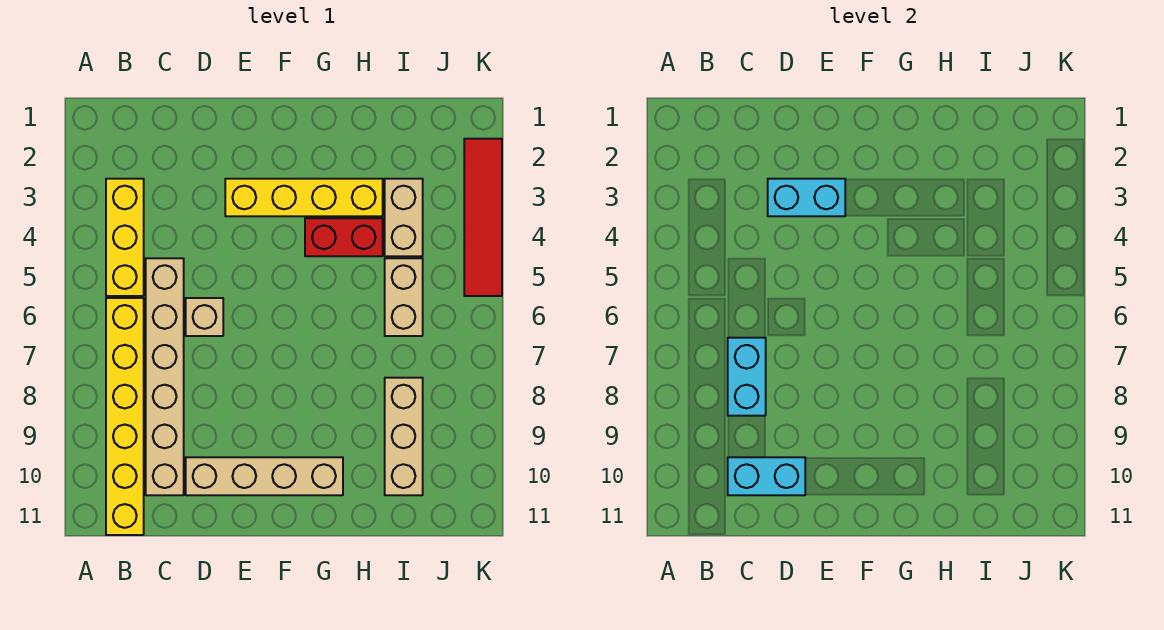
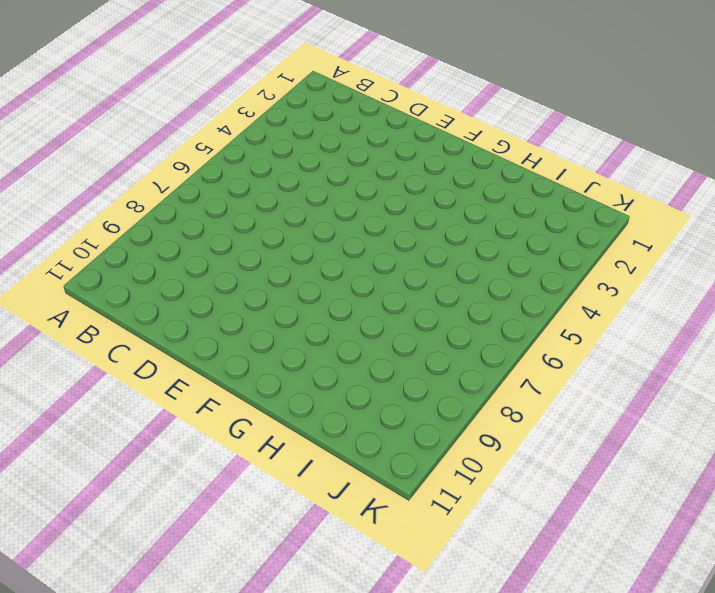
none -> yellow 1x3 brick [106,179,144,296]
none -> yellow 1x6 brick [106,298,144,535]
none -> tan 1x6 brick [146,258,184,495]

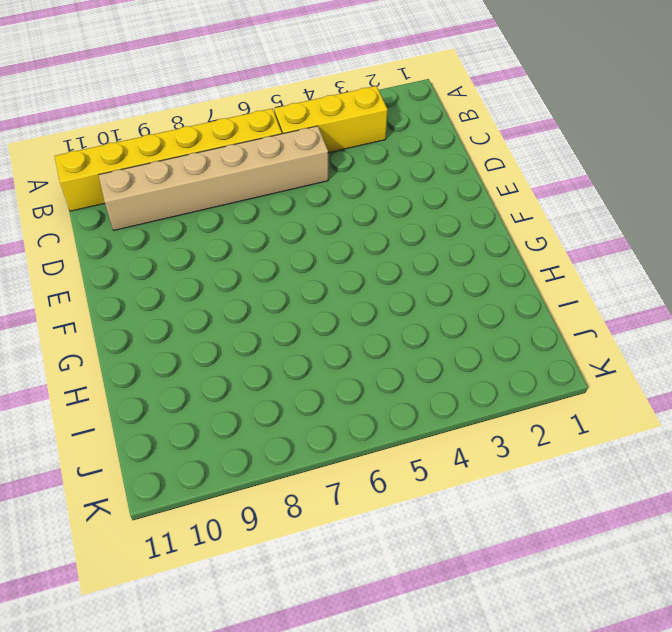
none -> tan 1x1 brick [186,298,223,336]
none -> tan 1x4 brick [186,457,343,495]
none -> yellow 1x4 brick [225,179,383,216]

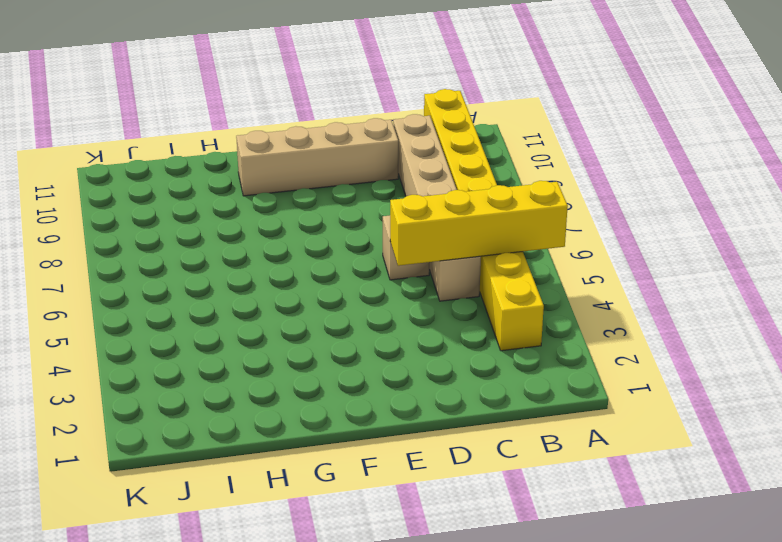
yellow 1x4 brick [390,181,568,266] -> yellow 1x4 brick moved to [225,179,383,216]
none -> red 1x2 brick [305,218,383,256]
none -> tan 1x2 brick [385,179,423,256]
none -> tan 1x2 brick [385,258,423,336]

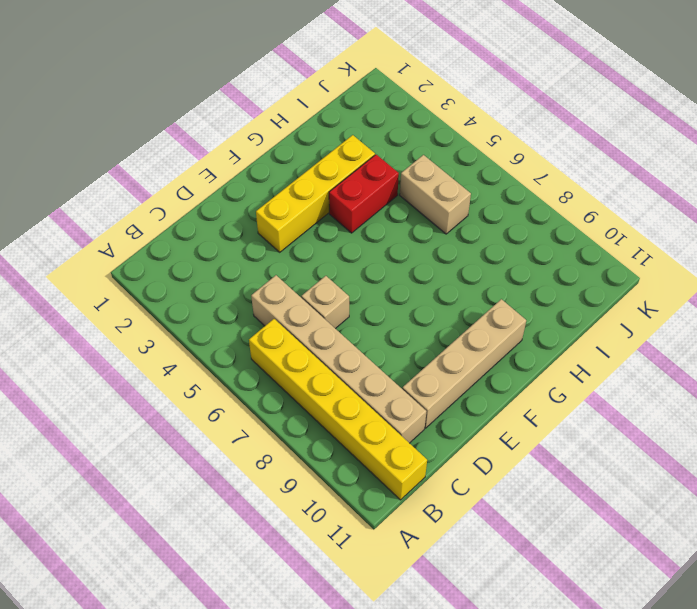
none -> yellow 1x3 brick [106,179,144,296]
none -> tan 1x2 brick [385,179,423,256]
none -> tan 1x3 brick [385,378,423,495]

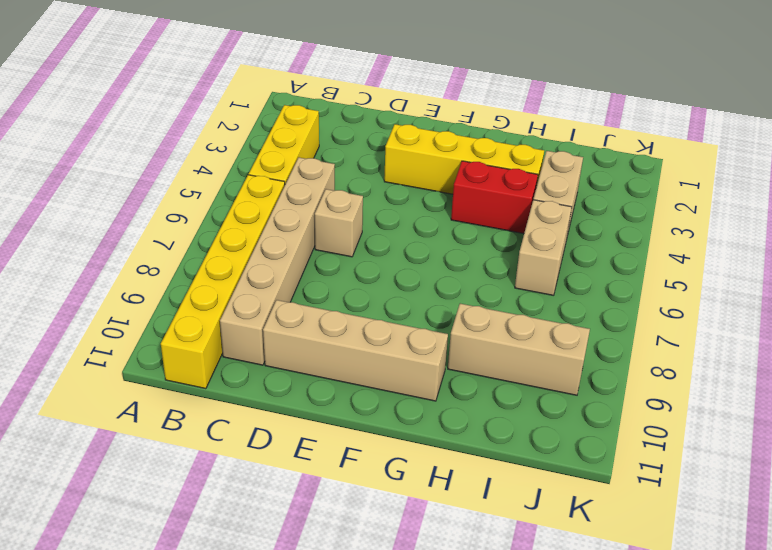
tan 1x3 brick [448,304,590,395] -> tan 1x3 brick turned to [385,378,423,495]
none -> red 1x4 tile [464,139,502,296]
none -> cyan 1x2 brick [728,338,766,416]
none -> cyan 1x2 brick [728,457,805,495]

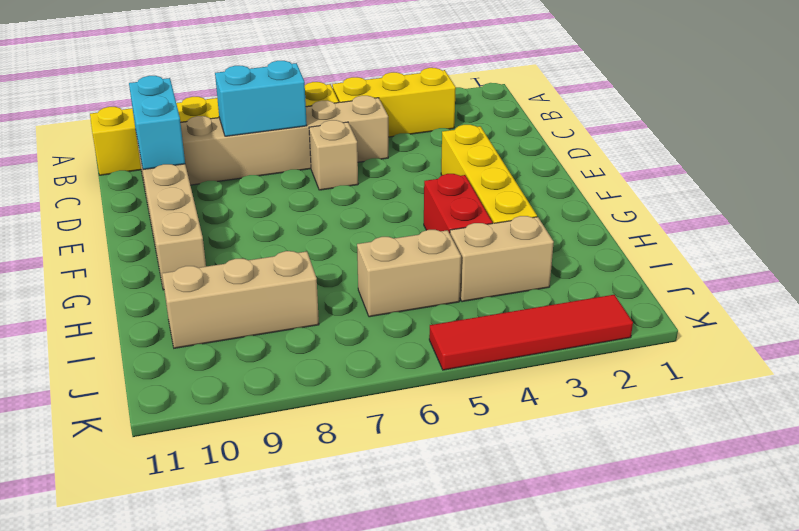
none -> cyan 1x2 brick [768,179,845,216]

